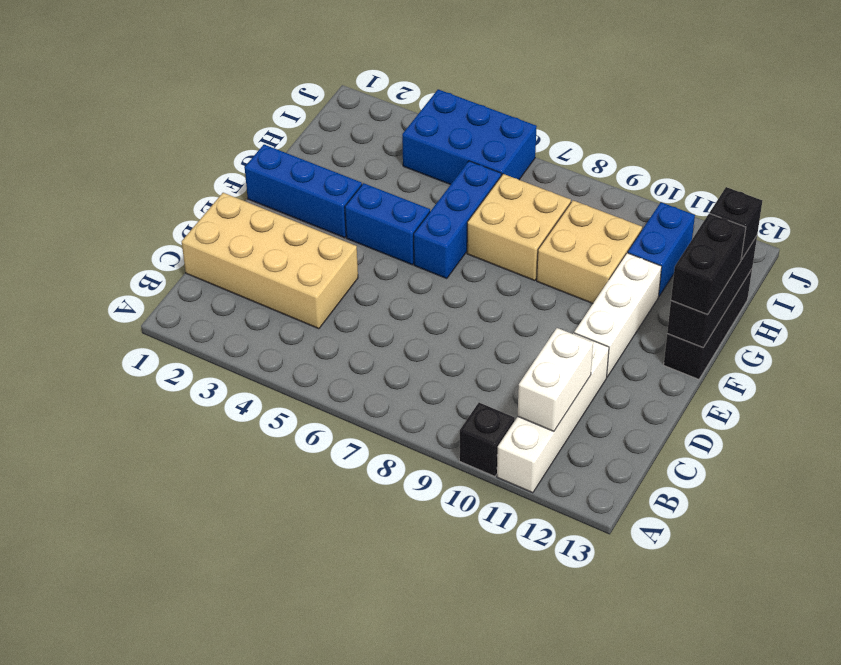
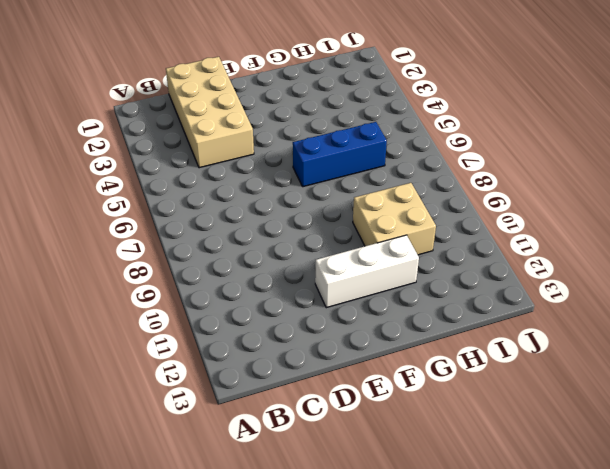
none -> black 1x1 brick [459,403,515,476]
none -> white 1x4 brick [497,333,609,493]
none -> blue 1x3 brick [245,145,362,238]

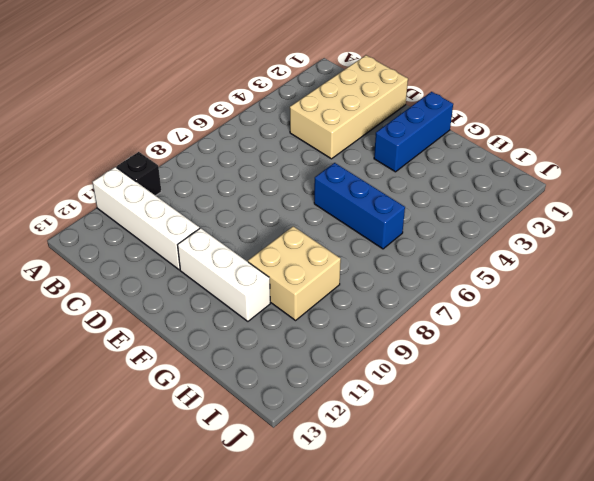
none -> blue 1x2 brick [345,183,430,265]
none -> black 1x3 brick [664,269,752,379]
none -> tan 2x2 brick [467,174,571,281]

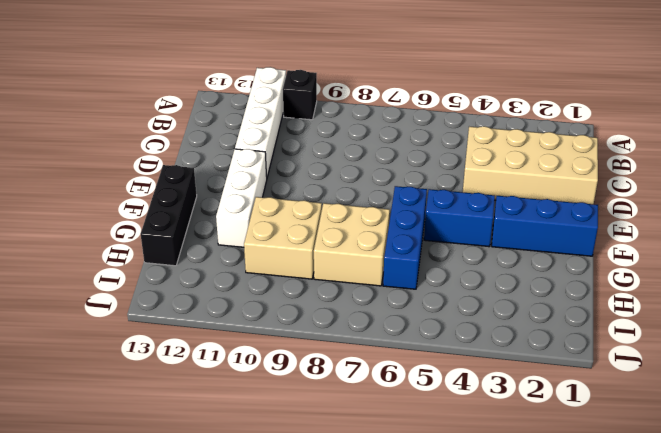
none -> blue 1x2 brick [628,202,695,296]
none -> blue 2x3 brick [402,89,537,185]
none -> white 1x2 brick [518,328,593,431]

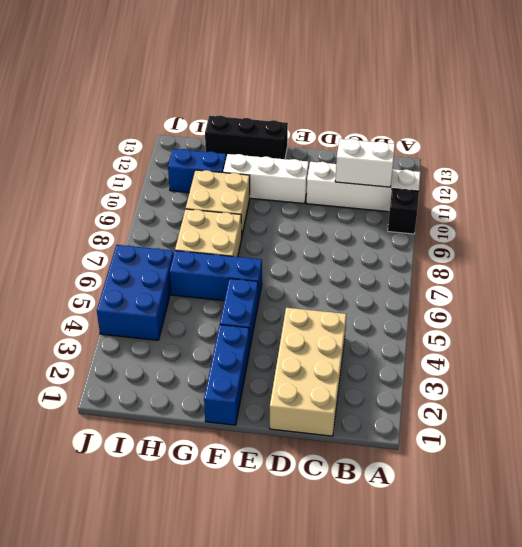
none -> black 1x3 brick [667,236,757,347]
none -> black 1x2 brick [671,213,746,315]
none -> black 1x1 brick [710,187,762,260]

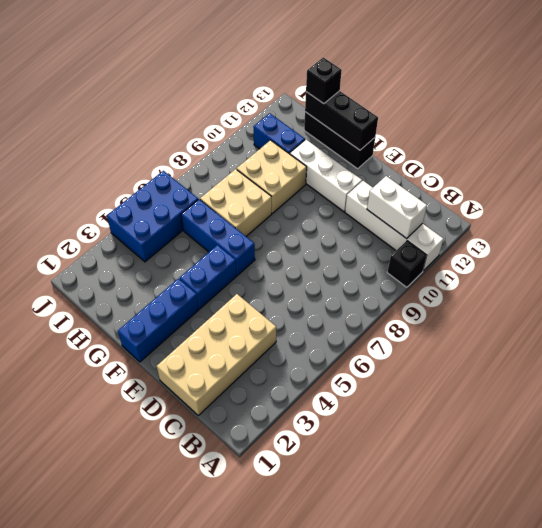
none -> black 1x2 brick [671,213,746,315]

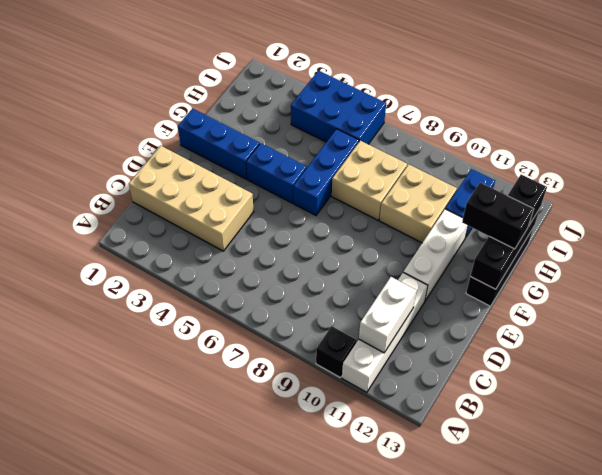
black 1x2 brick [462,183,534,249] -> black 1x2 brick turned to [671,213,746,315]

